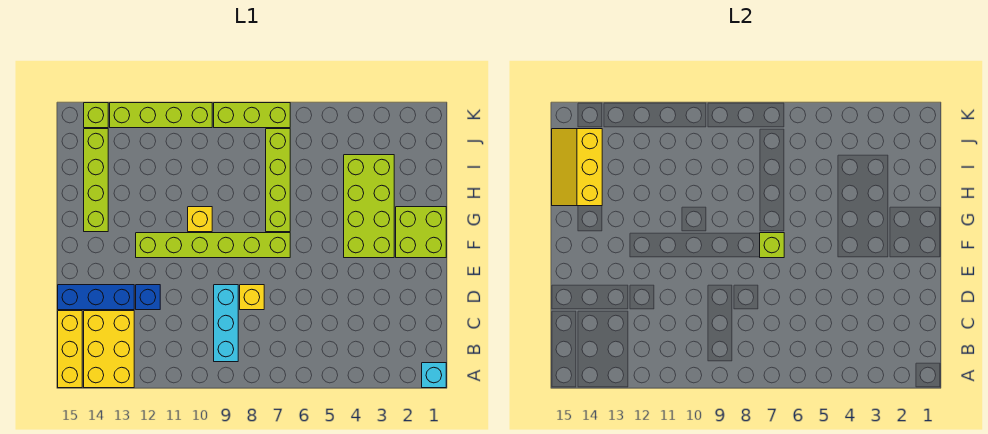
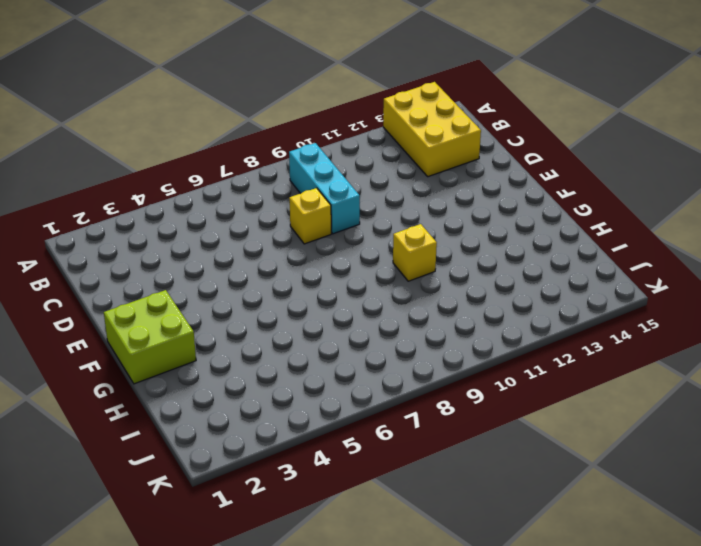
none -> cyan 1x1 brick [422,363,446,388]
none -> yellow 1x3 brick [58,311,82,388]
none -> blue 1x1 brick [136,285,160,310]

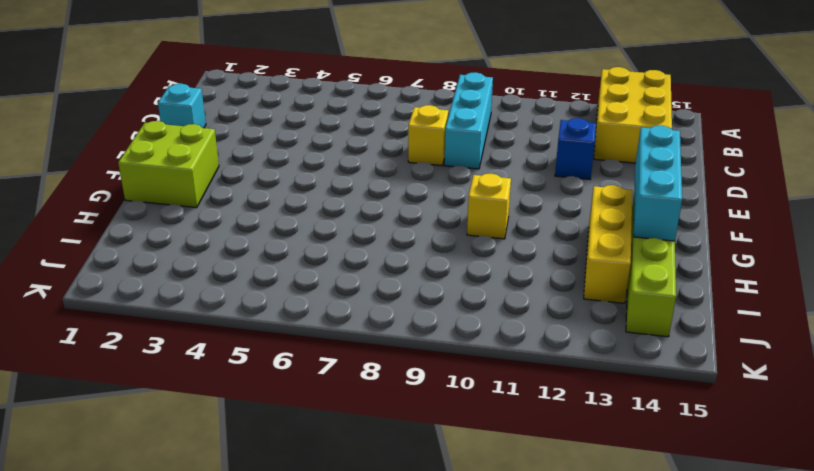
cyan 1x1 brick [158,84,206,128] -> cyan 1x1 brick moved to [422,363,446,388]
cyan 1x3 brick [633,125,682,241] -> yellow 2x3 slope [552,129,602,206]
yellow 1x3 brick [584,185,632,303] -> yellow 1x3 brick moved to [58,311,82,388]
none -> blue 1x3 brick [58,285,134,310]
none -> lime 2x4 brick [344,155,394,258]
none -> lime 1x6 brick [136,233,290,258]

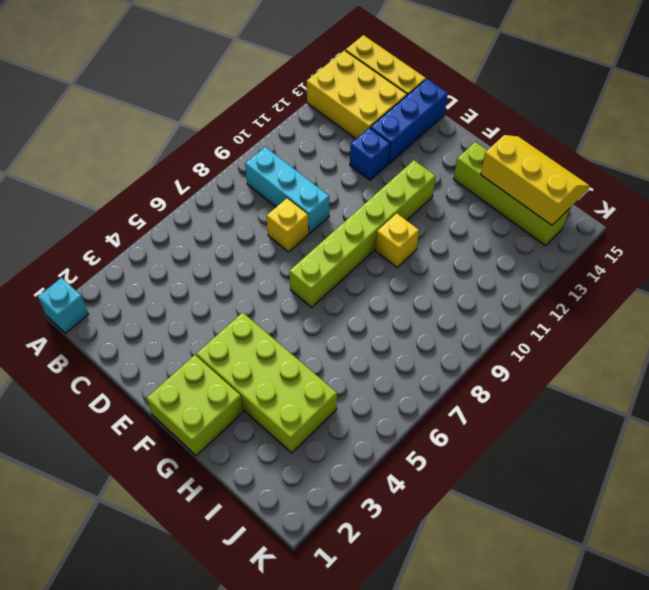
none -> lime 1x4 brick [266,129,290,232]
none -> lime 1x3 brick [214,103,290,128]
none -> lime 1x4 brick [110,103,212,128]

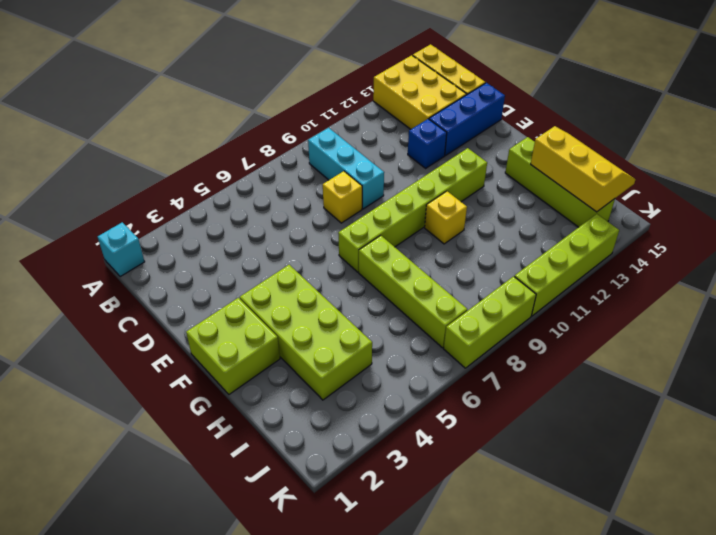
none -> lime 1x1 brick [84,103,108,128]
none -> lime 1x1 brick [760,233,784,258]

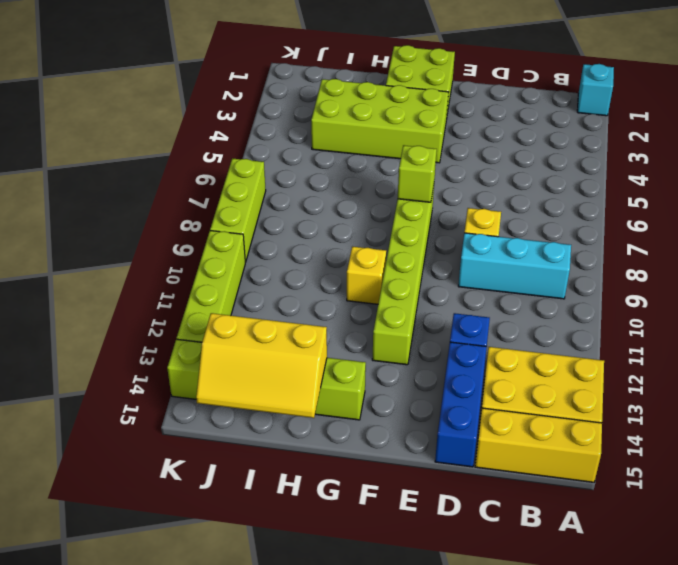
none -> lime 1x4 brick [266,129,290,232]

